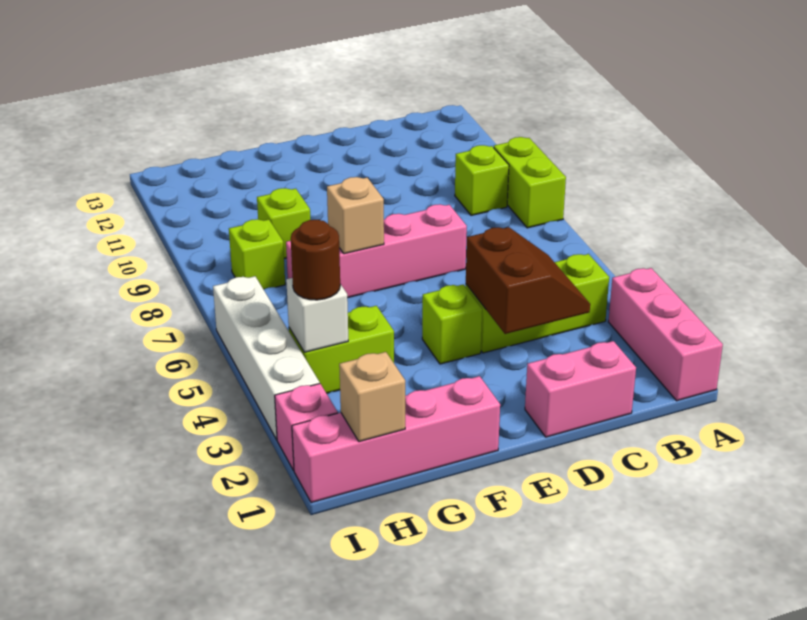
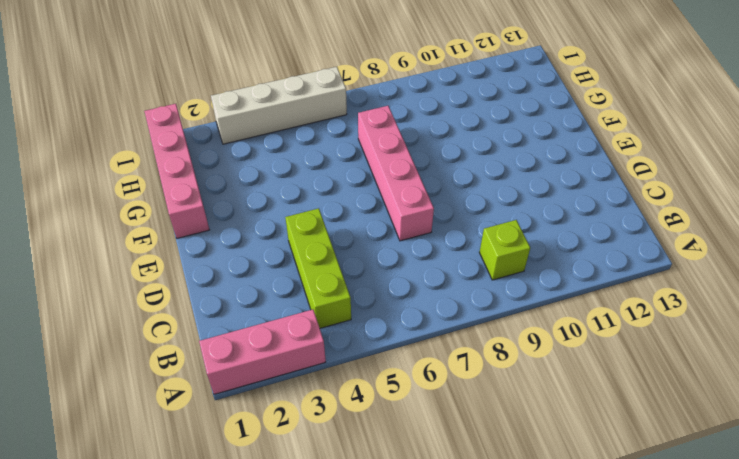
none -> lime 1x2 brick [494,137,566,228]
none -> pink 1x2 brick [525,341,636,437]
none -> lime 1x1 brick [422,284,482,364]

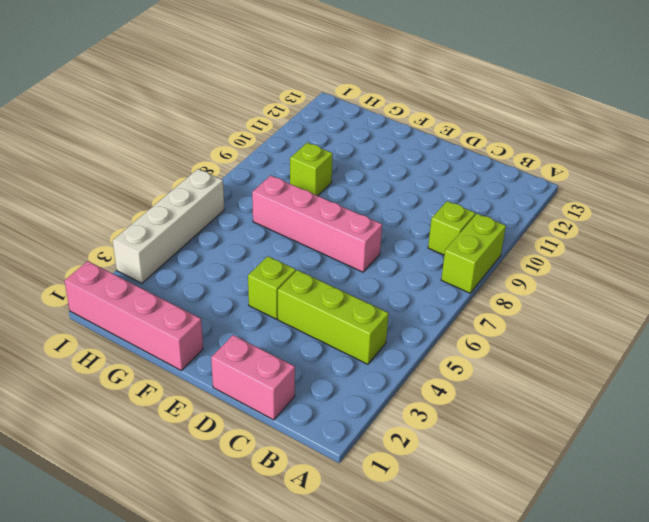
none -> pink 1x3 brick [608,268,723,401]
none -> lime 1x2 brick [289,306,394,393]
none -> lime 1x1 brick [229,219,285,290]

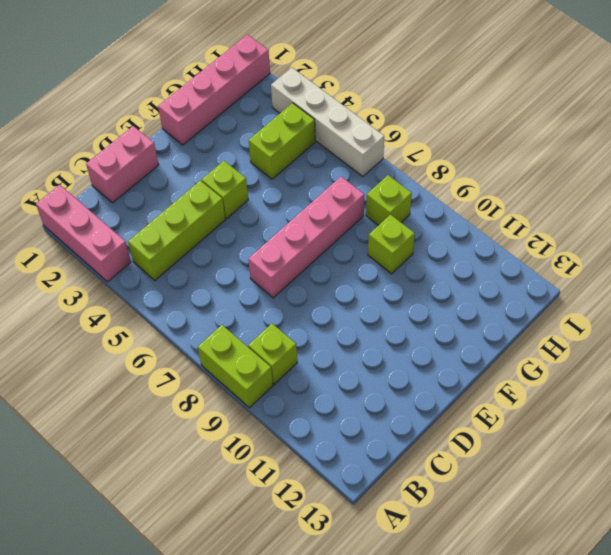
none -> pink 1x1 brick [275,384,338,471]
none -> brown 2x2 slope [466,227,590,334]
none -> tan 1x1 brick [327,177,384,254]

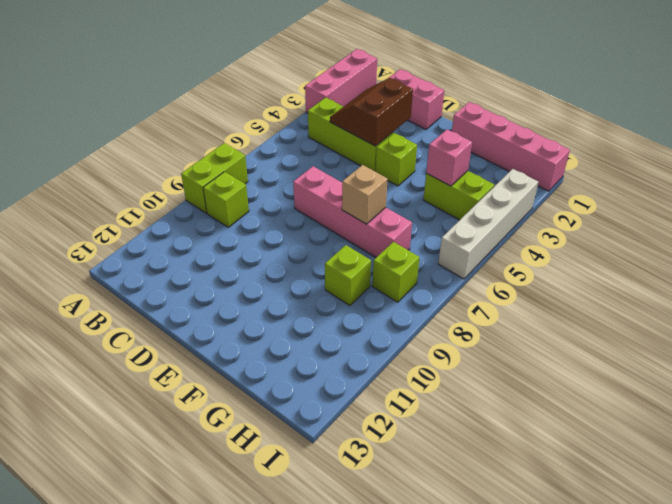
pink 1x1 brick [426,130,472,186] -> pink 1x1 brick moved to [275,384,338,471]
none -> tan 1x1 brick [339,352,405,442]
none -> white 1x1 brick [286,278,348,352]
none -> brown 1x1 round brick [291,220,340,300]

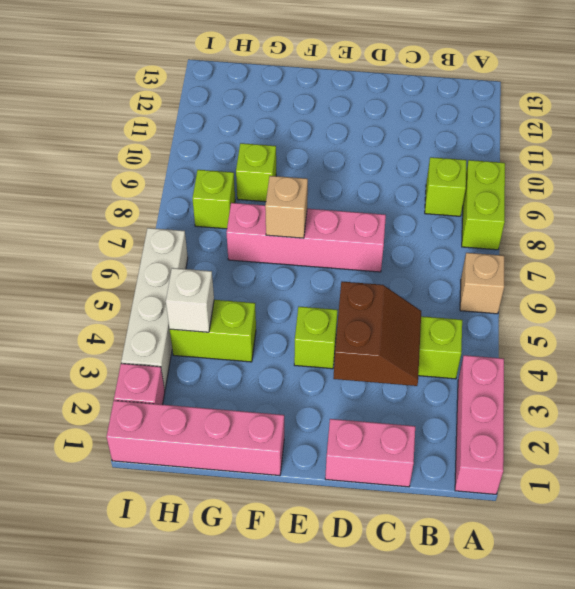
tan 1x1 brick [460,253,504,314] -> tan 1x1 brick moved to [339,352,405,442]
none -> brown 1x1 round brick [291,220,340,300]

